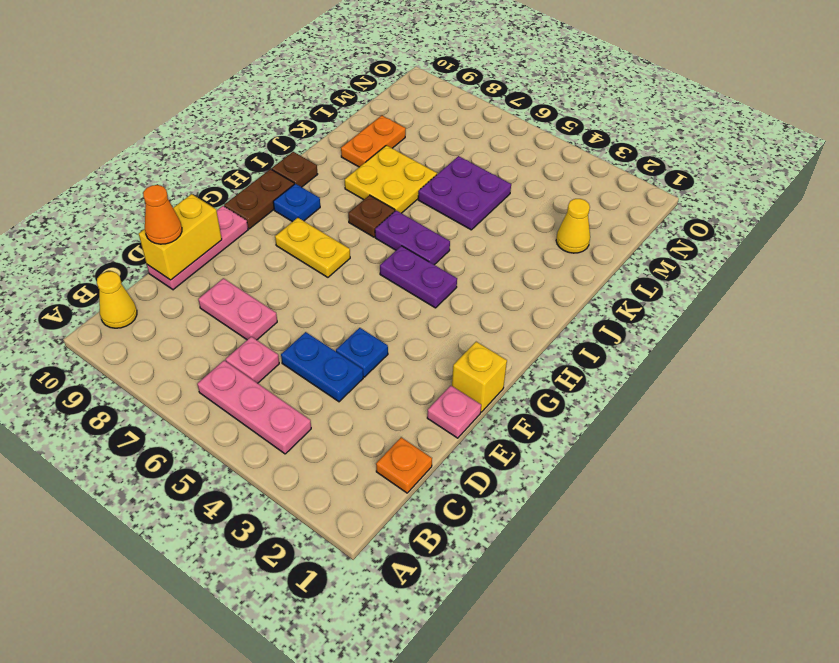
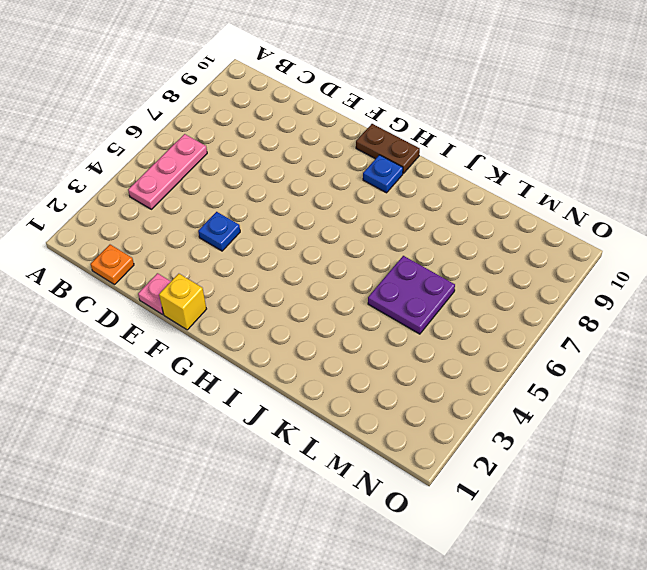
none -> yellow 1x1 cone [97,271,137,328]
none -> pink 1x1 plate [225,337,279,383]
none -> blue 1x2 plate [281,332,363,402]

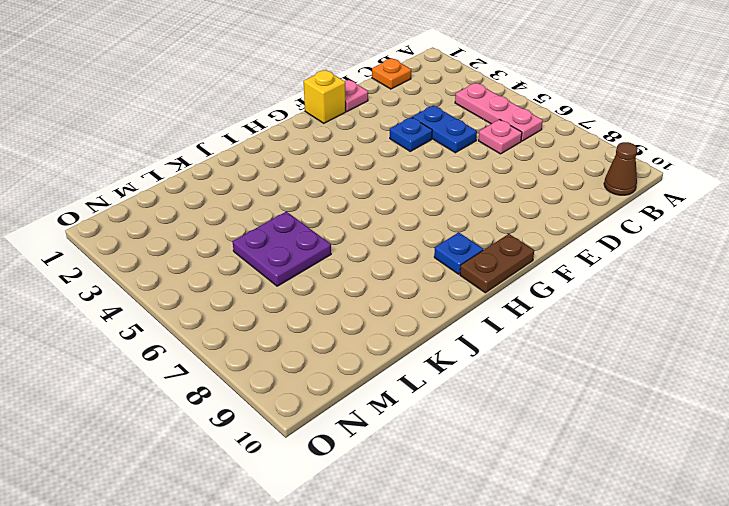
brown 1x1 cone [604,142,637,195] -> yellow 1x1 cone [97,271,137,328]
none -> pink 1x2 plate [198,278,277,340]
none -> pink 1x3 plate [147,206,248,290]
none -> yellow 1x2 plate [275,218,350,277]

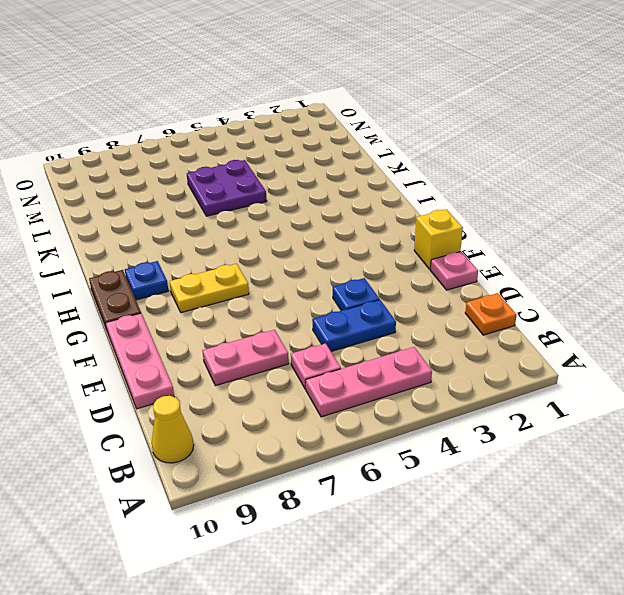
none -> purple 1x2 plate [380,246,457,308]
none -> purple 1x2 plate [375,210,450,265]
none -> brown 1x1 plate [348,195,395,237]

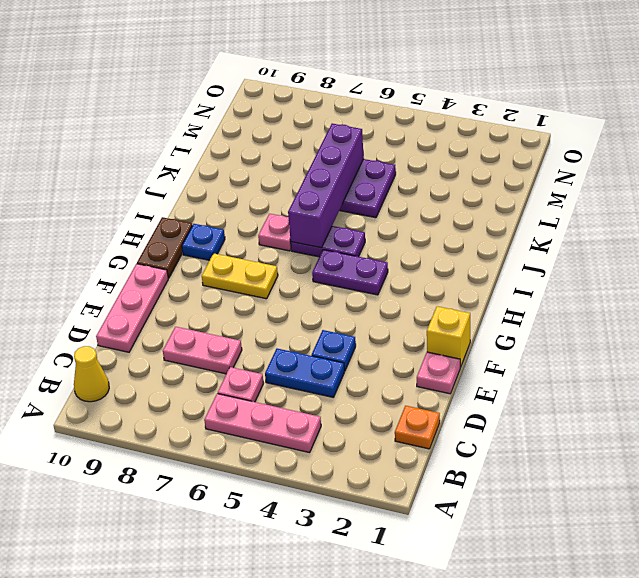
purple 1x4 brick [288,124,364,248] -> none
pink 1x1 plate [258,214,291,251] -> brown 1x1 plate [348,195,395,237]
none -> brown 1x1 plate [272,152,318,187]
none -> yellow 2x2 plate [345,145,437,213]
none -> orange 1x2 plate [341,115,406,167]

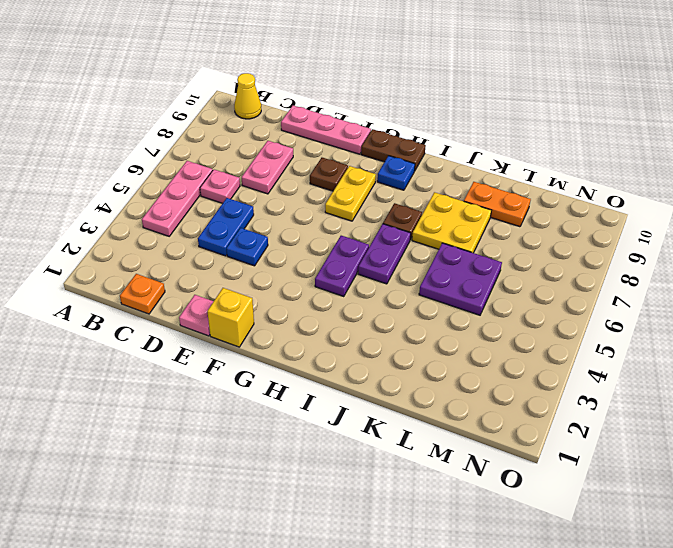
brown 1x1 plate [310,158,348,191] -> brown 1x1 plate moved to [272,152,318,187]
none -> yellow 1x1 cone [556,199,590,253]
none -> yellow 1x2 brick [139,194,222,280]
none -> orange 1x1 cone [143,185,182,244]

